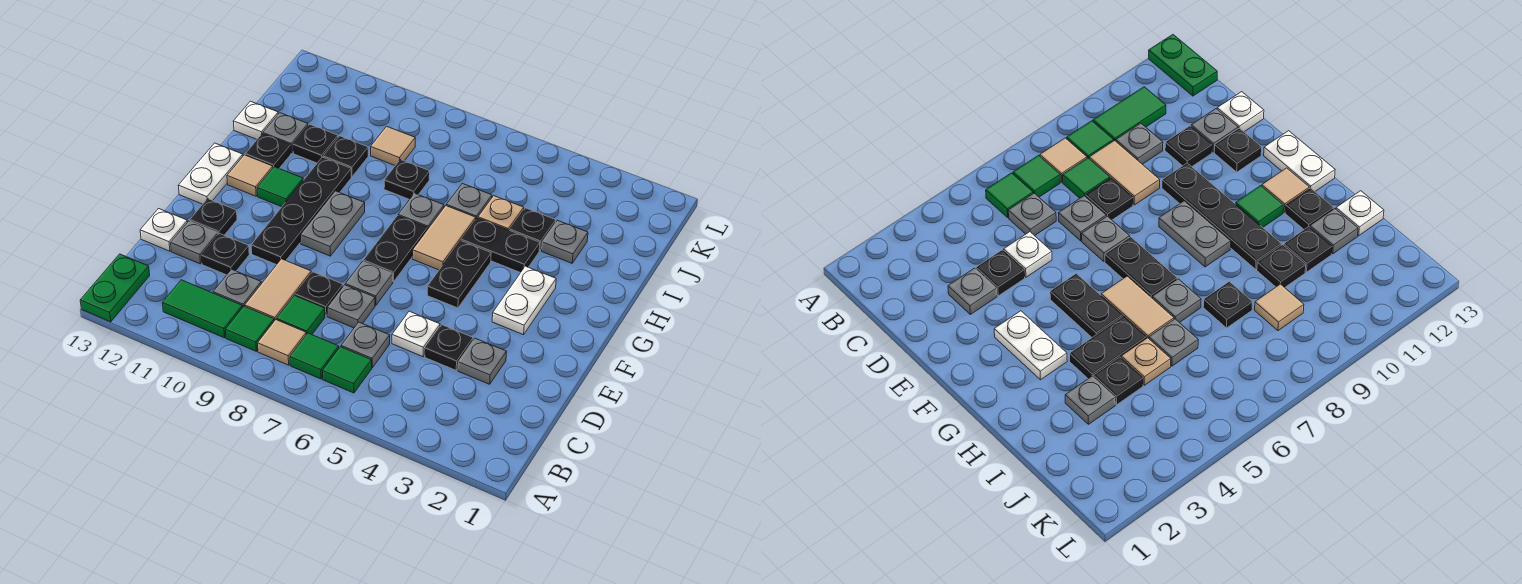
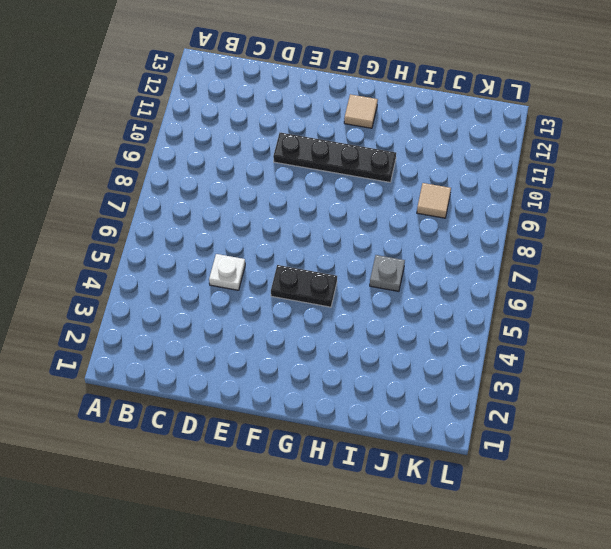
none -> green 1x2 plate [80,254,150,322]
none -> green 1x1 tile [323,347,372,393]
none -> green 1x1 tile [290,333,339,379]
none -> tan 1x1 tile [258,320,306,365]

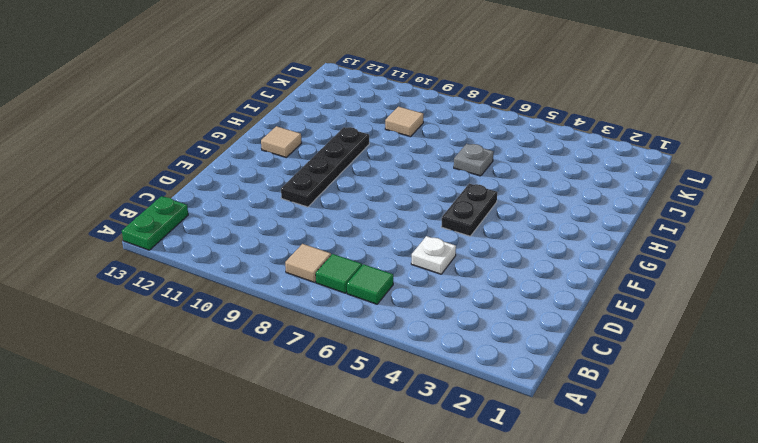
none -> green 1x1 tile [226,306,274,351]
none -> green 1x2 tile [163,280,242,338]
none -> grey 1x1 plate [341,322,390,368]
none -> green 1x1 tile [277,296,325,335]

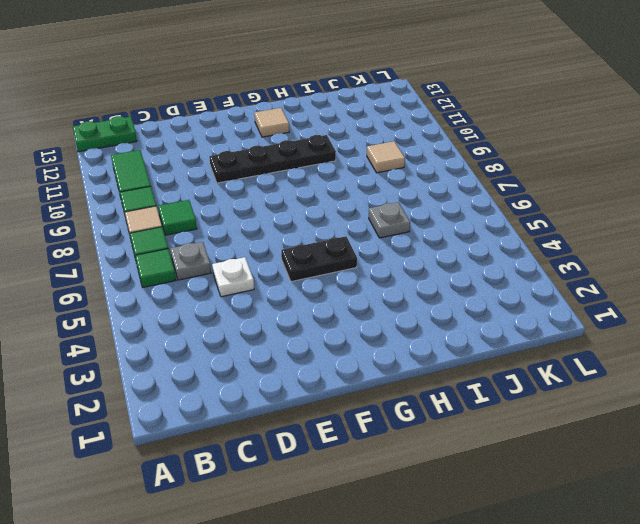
none -> tan 1x2 tile [245,259,311,321]
none -> grey 1x1 plate [213,269,261,308]
none -> grey 1x1 plate [458,338,507,384]
none -> black 1x1 plate [425,325,473,370]

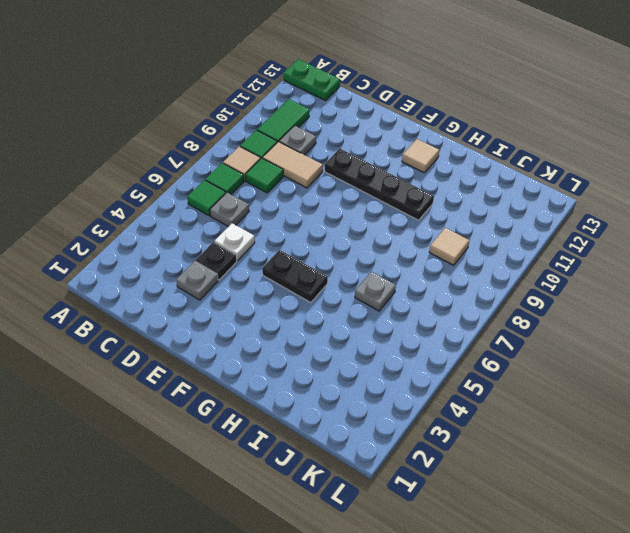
none -> grey 1x1 plate [327,285,375,328]
none -> black 1x1 plate [295,272,343,316]
none -> black 1x1 plate [201,234,249,275]
none -> grey 1x1 plate [171,221,218,264]

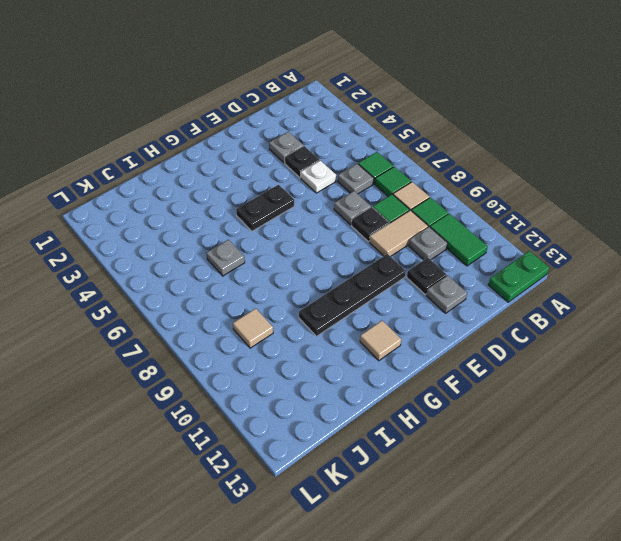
none -> white 1x1 plate [140,209,187,251]
none -> grey 1x1 plate [345,261,393,305]
none -> black 1x1 plate [190,199,237,235]
none -> white 1x2 plate [492,266,556,335]

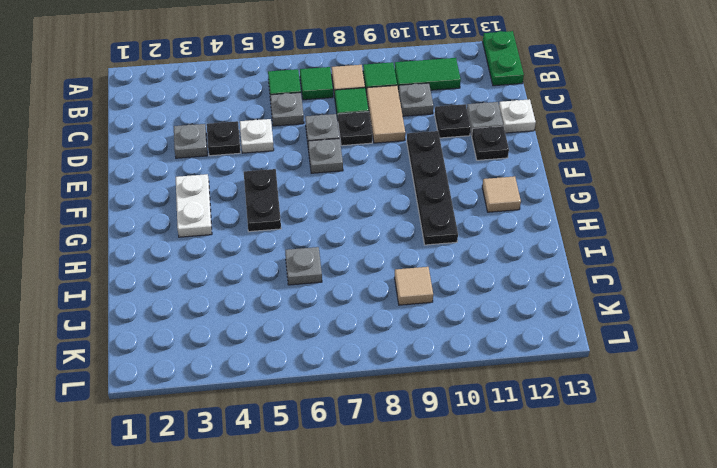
none -> black 1x2 plate [363,216,427,282]
none -> grey 1x2 plate [301,191,365,256]
none -> white 1x2 plate [178,143,243,204]
none -> tan 1x2 tile [412,206,476,270]

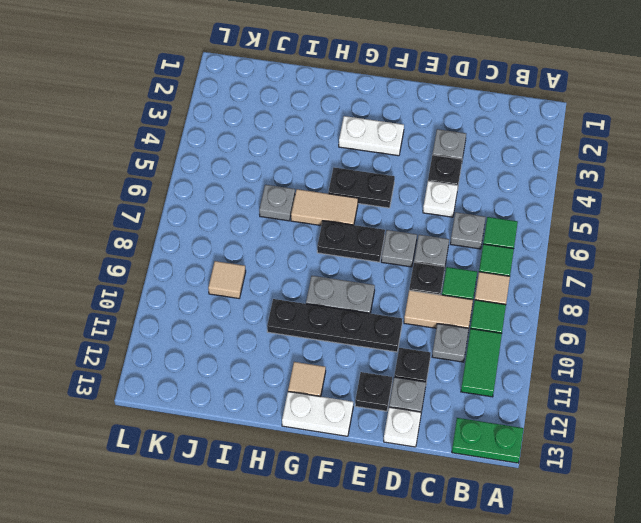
none -> green 1x1 tile [257,167,303,207]
none -> black 1x2 plate [461,218,540,273]
none -> grey 1x1 plate [398,193,444,230]
none -> black 1x1 plate [245,134,291,168]

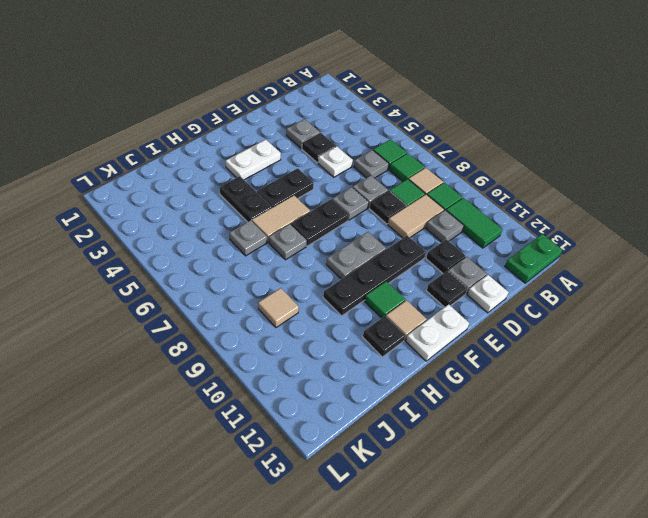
none -> grey 1x1 plate [542,220,588,263]
none -> black 1x1 plate [510,208,556,251]
none -> tan 1x1 plate [478,196,524,230]
none -> black 1x1 plate [384,159,430,199]

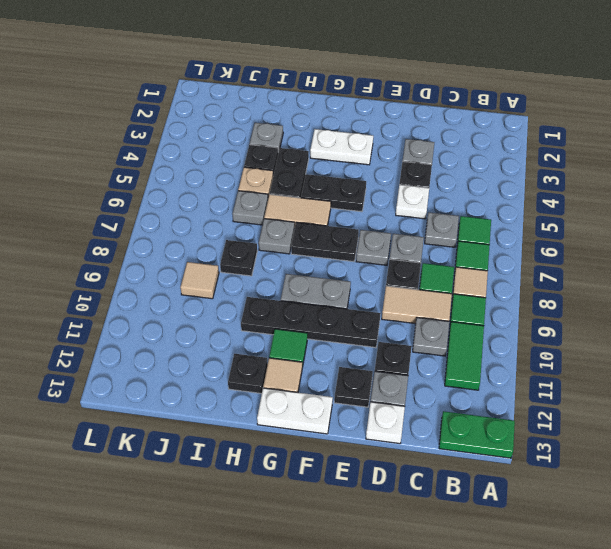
none -> black 1x1 plate [323,136,368,177]
none -> black 1x1 plate [293,124,338,163]
none -> grey 1x1 plate [263,113,308,153]
none -> white 1x1 plate [233,101,278,139]

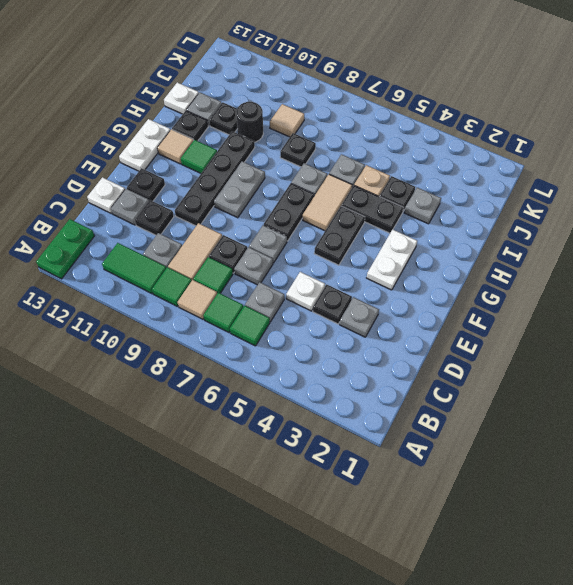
black 1x1 round brick [236,101,263,142] -> black 1x1 plate [323,136,368,177]

